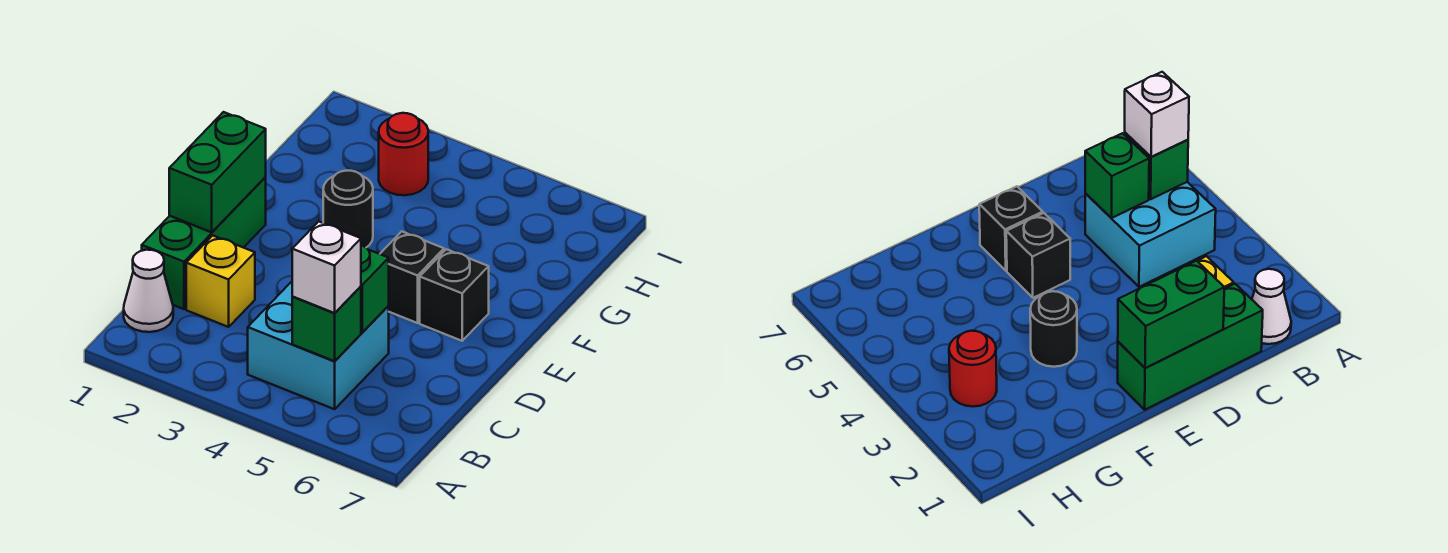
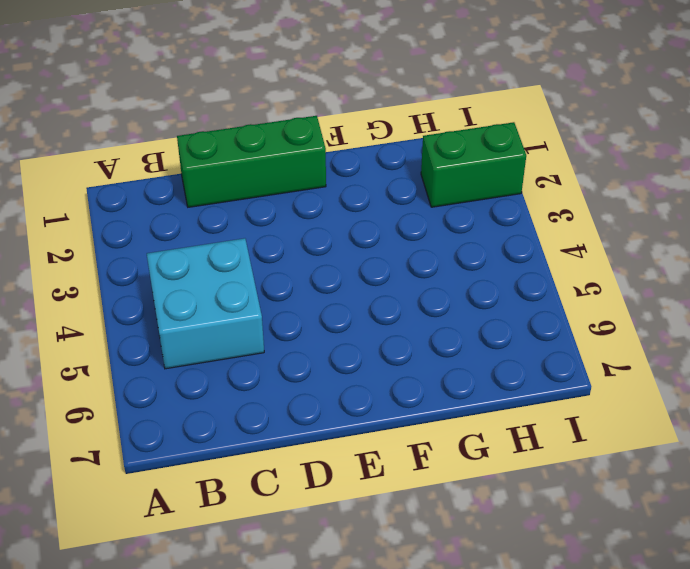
green 1x2 brick [421,122,526,207] -> green 1x2 brick moved to [169,112,266,232]
none -> white 1x1 cone [124,250,173,332]
none -> yellow 1x1 brick [186,235,255,327]
none -> black 1x1 brick [380,231,444,323]

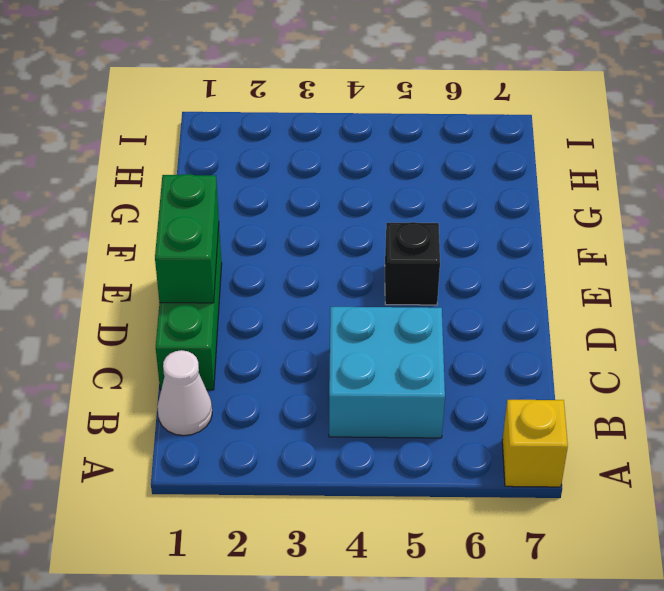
yellow 1x1 brick [502,400,568,487] -> yellow 1x1 brick moved to [186,235,255,327]
none -> black 1x1 brick [420,249,489,341]
none -> black 1x1 round brick [323,171,373,247]
none -> red 1x1 round brick [379,113,428,195]

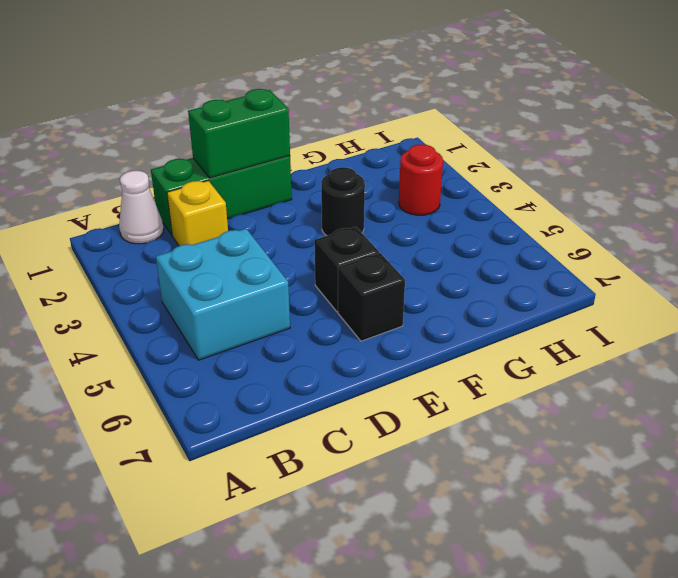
none -> green 1x1 brick [292,286,361,361]
none -> green 1x1 brick [361,245,389,332]
none -> white 1x1 brick [292,221,361,313]

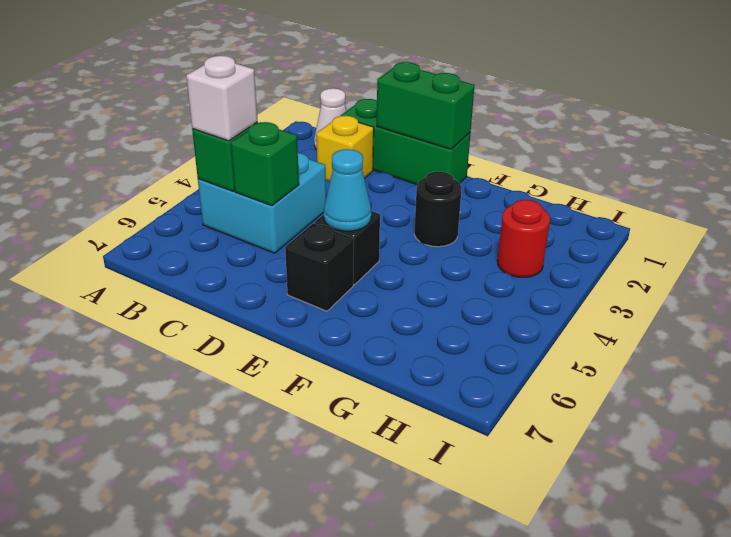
cyan 1x1 cone [324,149,371,231] -> none

